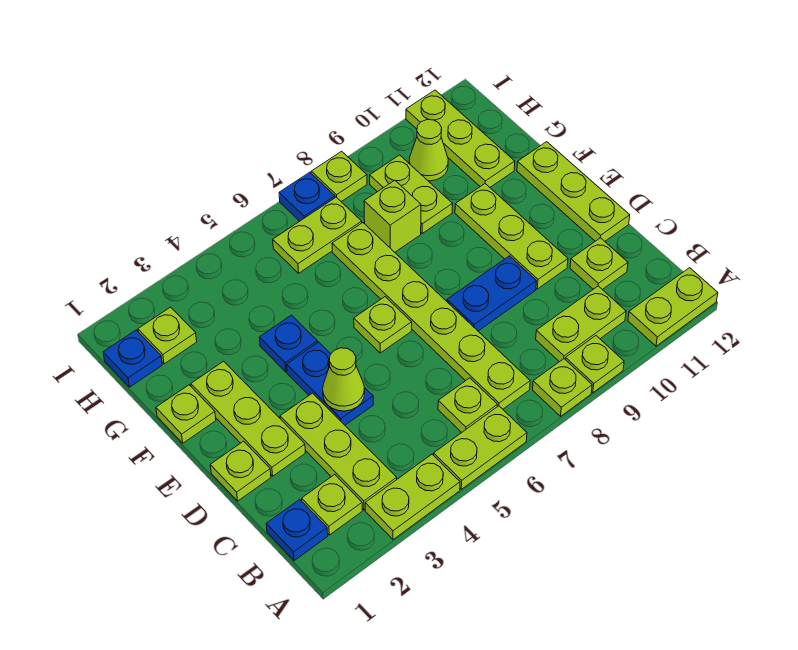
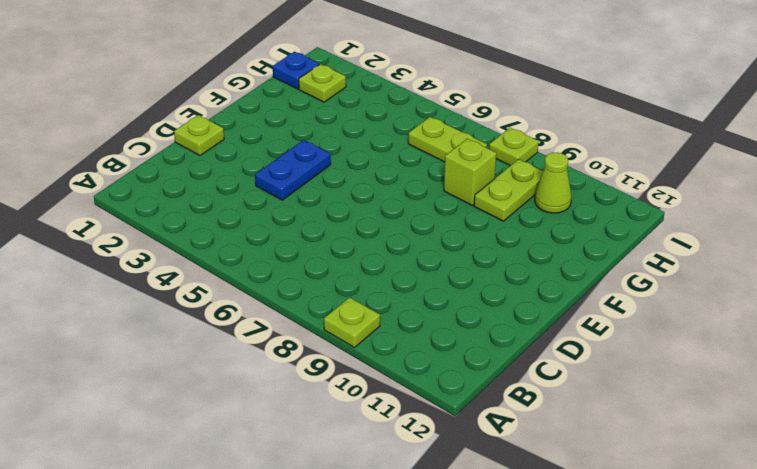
none -> lime 1x2 plate [365,454,460,540]
none -> lime 1x2 plate [434,406,527,489]
none -> lime 1x1 plate [533,359,592,416]
none -> lime 1x2 plate [628,268,718,346]

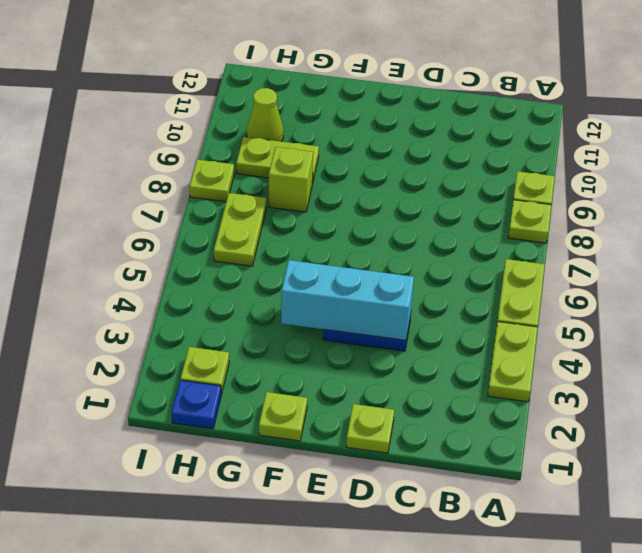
cyan 1x3 brick [281,260,414,340] -> lime 1x1 cone [323,348,365,411]
none -> lime 1x2 plate [628,268,718,346]
none -> blue 1x1 plate [266,500,328,561]
none -> lime 1x1 plate [302,475,362,535]
none -> lime 1x3 plate [280,393,397,510]

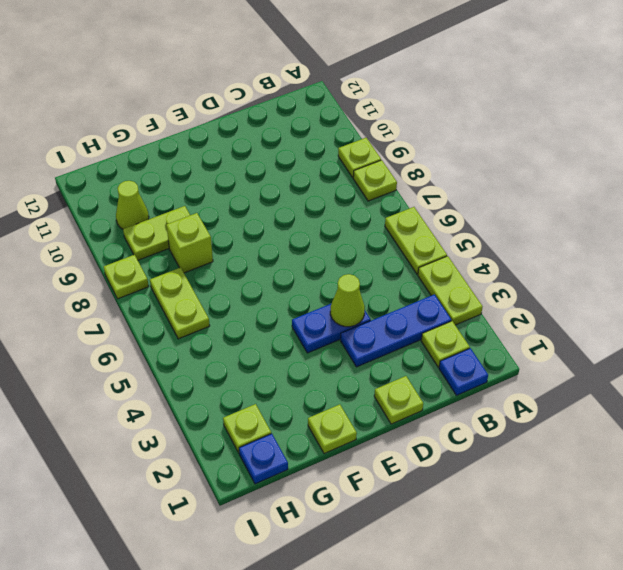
blue 1x3 plate [341,294,451,367] -> lime 1x3 plate [280,393,397,510]
none -> lime 1x2 plate [628,268,718,346]
none -> lime 1x1 plate [438,378,497,433]
none -> lime 1x6 plate [332,223,530,409]
none -> lime 1x2 plate [536,286,626,362]

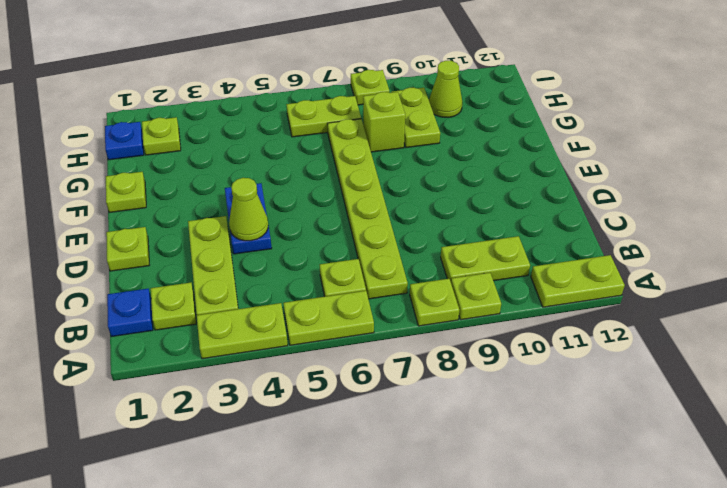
none -> lime 1x1 plate [570,238,628,290]
none -> lime 1x3 plate [191,361,305,476]
none -> blue 1x2 plate [447,256,537,331]
none -> lime 1x3 plate [455,184,568,289]

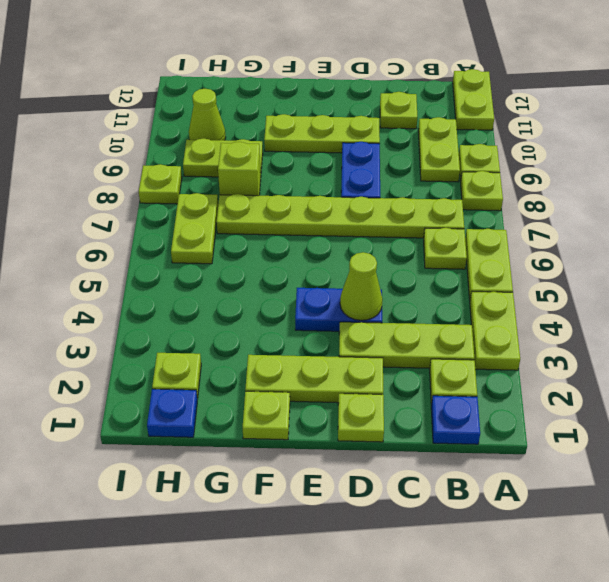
none -> lime 1x3 plate [517,142,630,241]
none -> lime 1x1 plate [354,297,412,353]
none -> blue 1x1 plate [259,315,318,372]
none -> lime 1x3 plate [406,90,515,187]

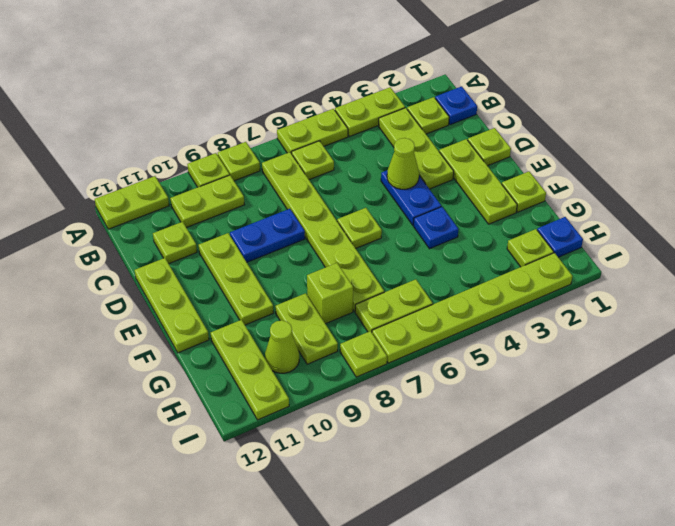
lime 1x6 plate [372,253,573,363] -> blue 1x1 plate [279,172,335,221]

